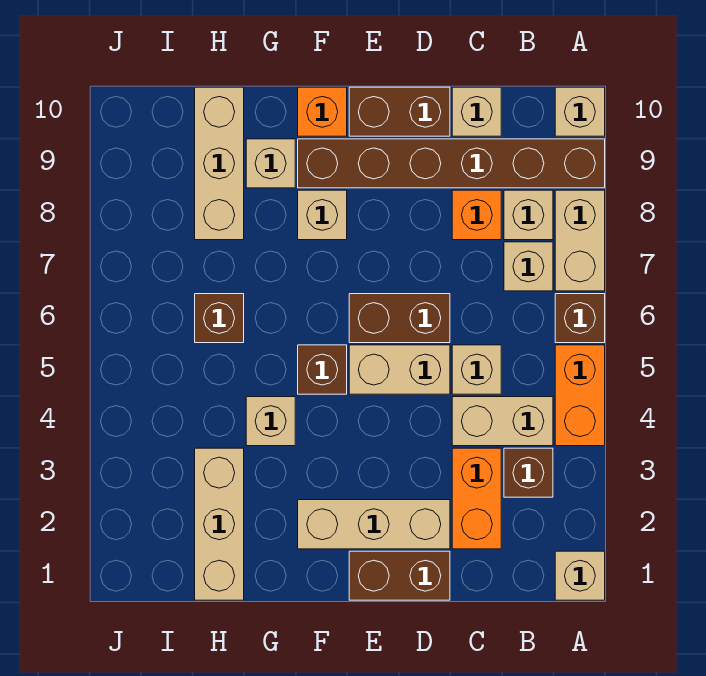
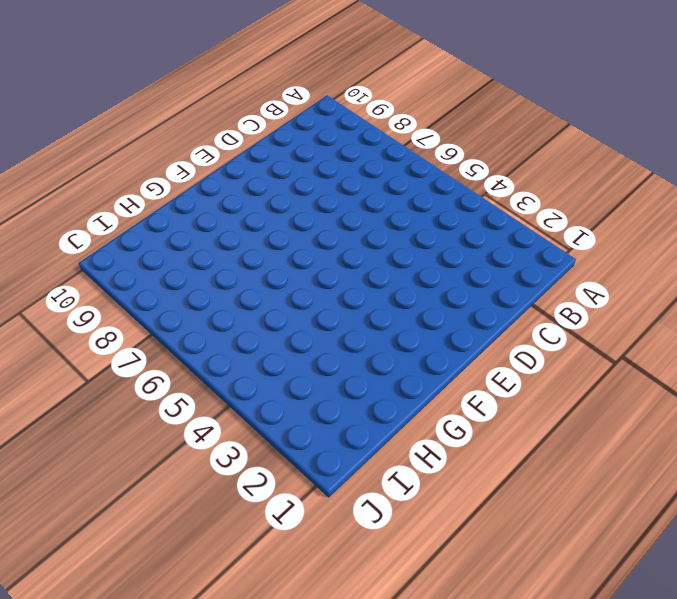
none -> tan 1x1 brick [555,551,605,600]
none -> orange 1x2 brick [555,345,605,446]
none -> brown 1x1 brick [555,294,605,343]

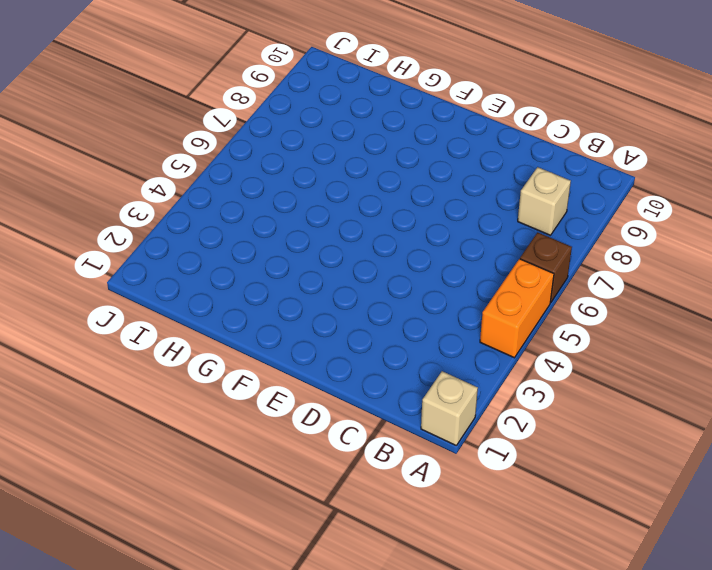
none -> tan 1x2 brick [555,190,605,291]
none -> brown 1x6 brick [298,139,605,188]
none -> tan 1x1 brick [555,87,605,136]

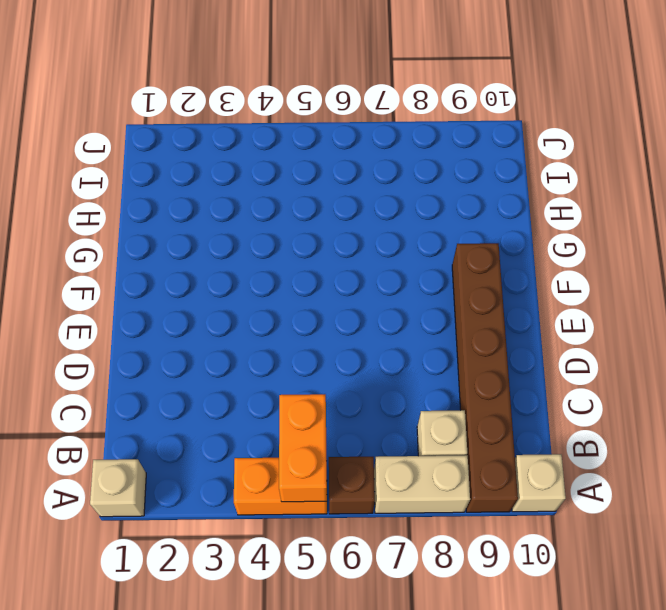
orange 1x2 brick [279,394,327,502] -> orange 1x2 brick turned to [452,448,501,549]
none -> brown 1x1 brick [504,448,553,497]
none -> tan 1x2 brick [452,397,553,446]
none -> tan 1x1 brick [504,242,553,291]

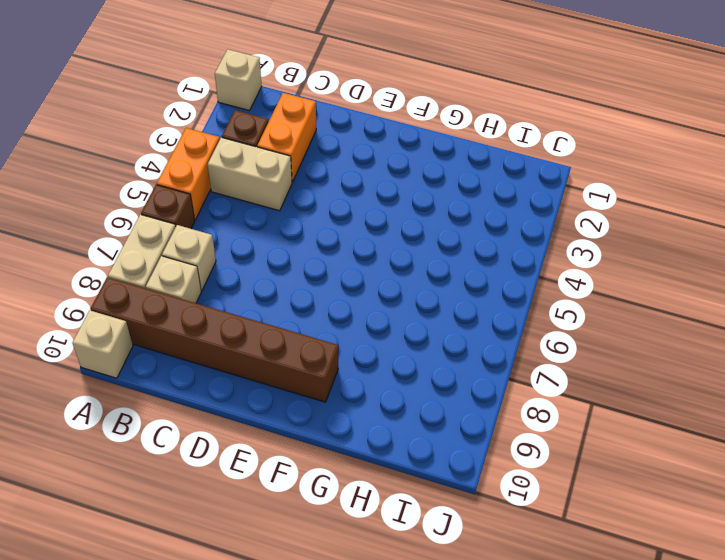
none -> tan 1x1 brick [452,345,501,394]
none -> orange 1x1 brick [452,190,501,240]
none -> tan 1x1 brick [452,87,501,136]

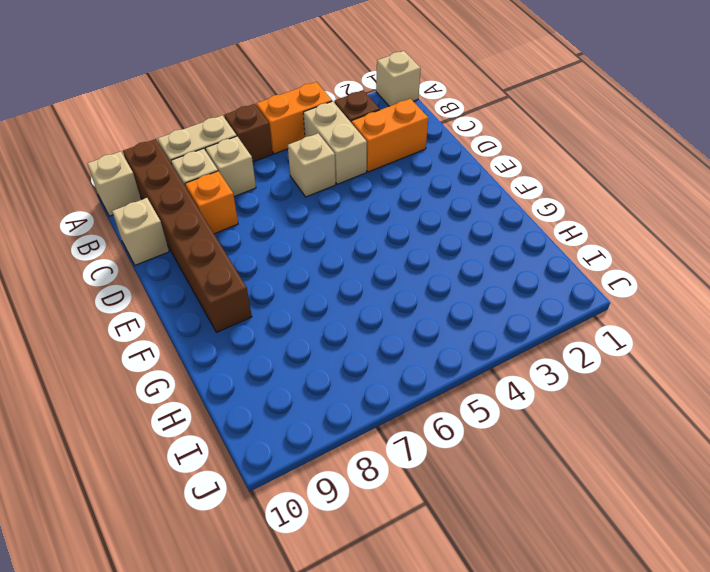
none -> brown 1x2 brick [349,551,450,600]
none -> tan 1x3 brick [298,500,450,549]
none -> tan 1x2 brick [349,345,450,394]

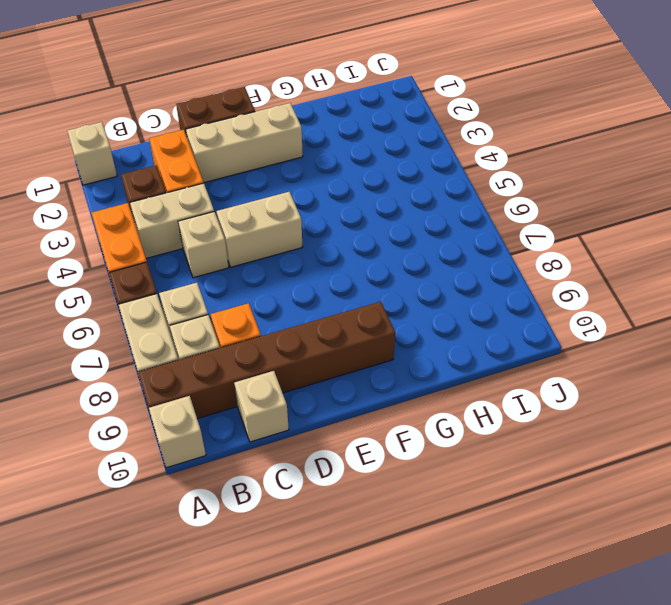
none -> brown 1x2 brick [349,294,450,343]
none -> brown 1x2 brick [349,87,450,136]
none -> brown 1x1 brick [298,345,347,394]

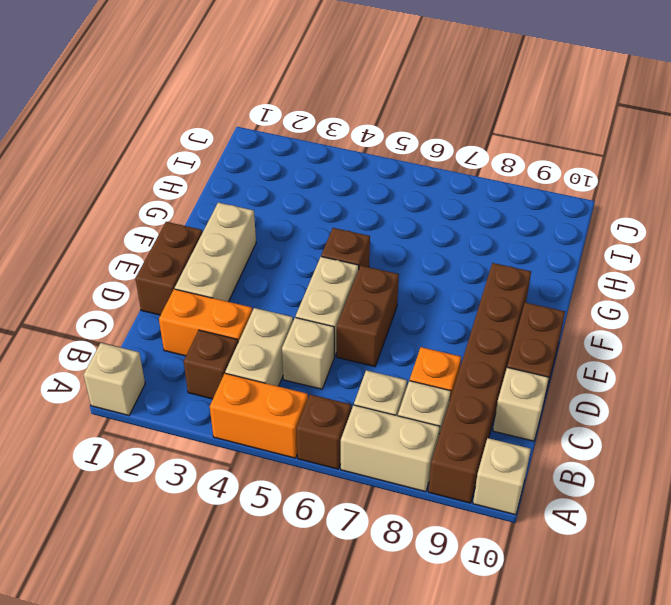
none -> tan 1x1 brick [298,190,347,240]
none -> orange 1x1 brick [298,87,347,136]
none -> tan 1x1 brick [246,397,295,446]

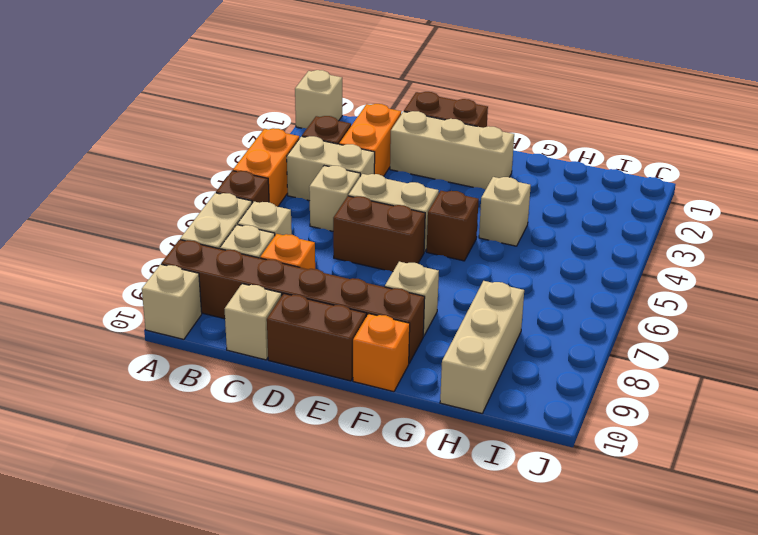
none -> tan 1x1 brick [246,139,295,188]
none -> tan 1x3 brick [195,448,244,600]
none -> brown 1x1 brick [195,294,244,343]

